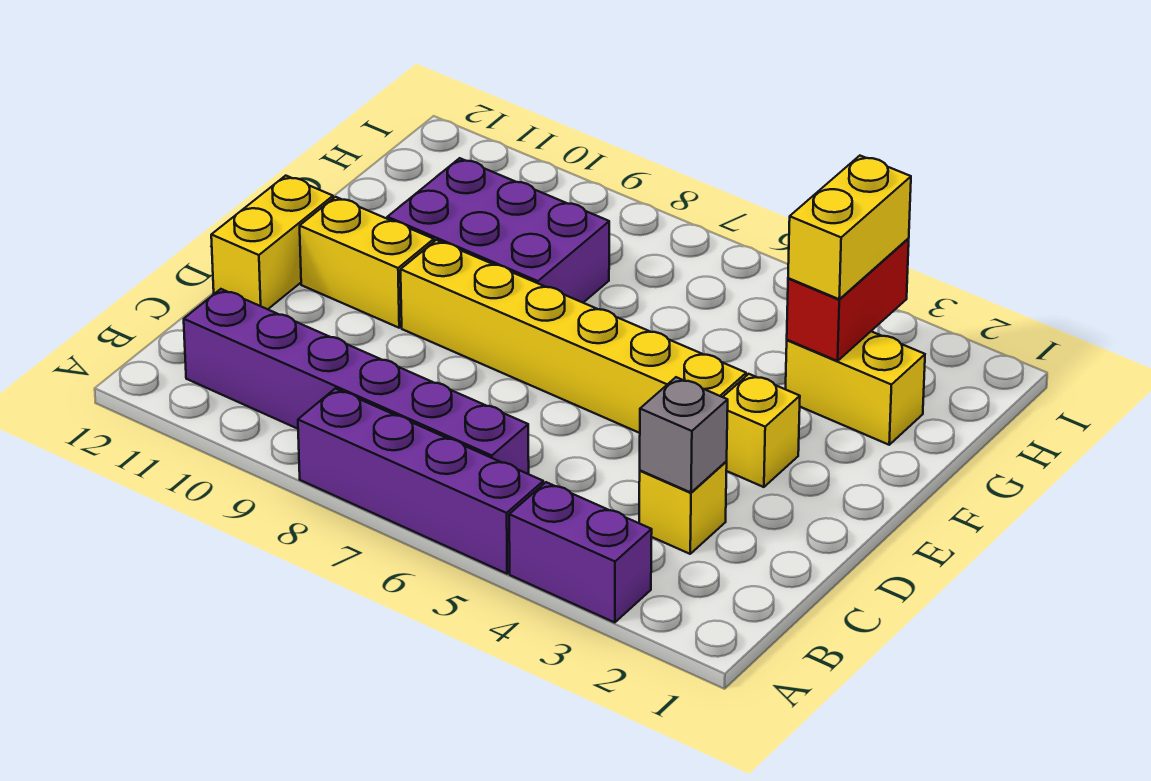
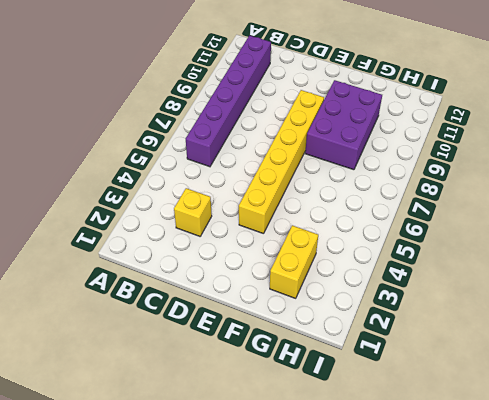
none -> purple 1x2 brick [509,482,652,623]
none -> purple 1x4 brick [298,389,543,574]
none -> yellow 1x2 brick [211,176,333,309]

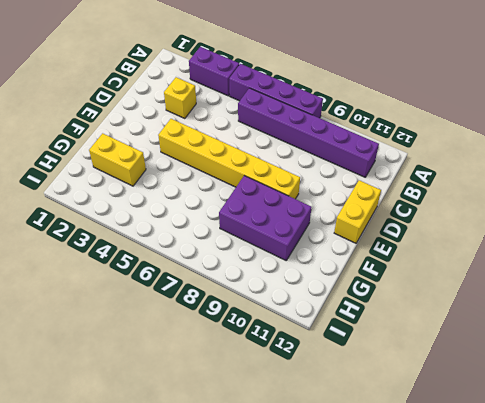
none -> yellow 1x1 brick [723,374,800,487]
none -> yellow 1x2 brick [300,197,434,328]
none -> grey 1x1 brick [640,377,728,493]

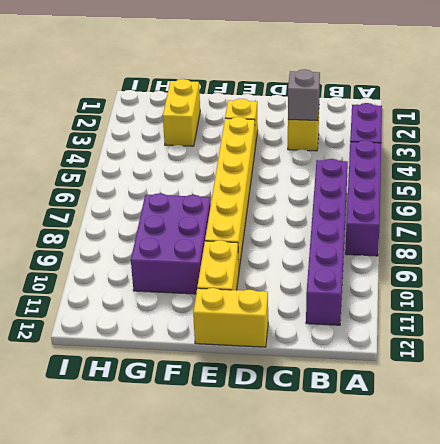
none -> red 1x2 brick [787,239,909,361]
none -> yellow 1x2 brick [788,156,911,299]

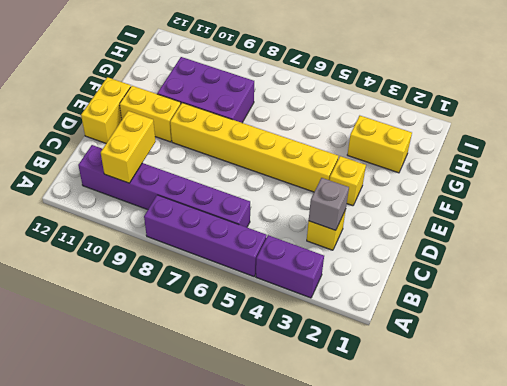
yellow 1x2 brick [101,111,156,183] -> yellow 1x2 brick moved to [788,156,911,299]
none -> red 1x2 brick [787,239,909,361]

